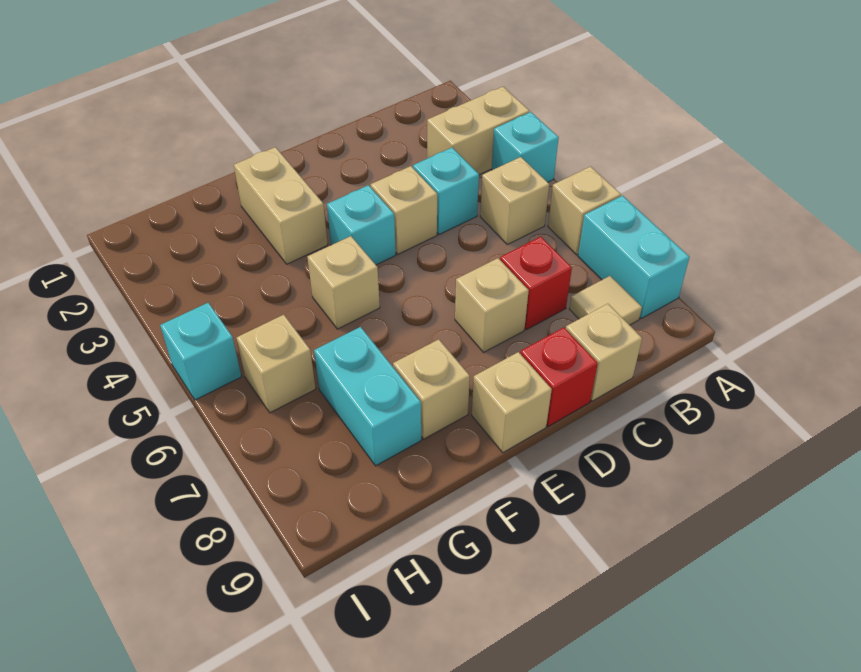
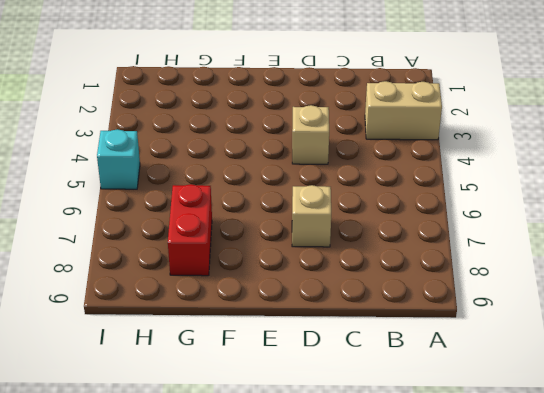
red 1x2 brick [168,184,212,276] -> cyan 1x2 brick [314,327,421,466]
none -> cyan 1x1 brick [492,112,559,182]
none -> tan 1x1 brick [548,167,621,255]
none -> cyan 1x2 brick [578,196,689,319]

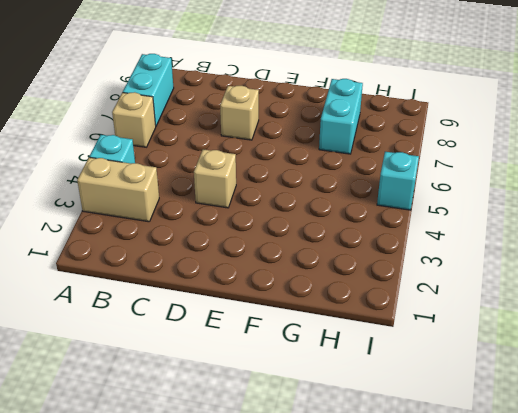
none -> tan 1x1 brick [480,157,549,244]
none -> tan 1x1 tile [569,276,642,325]
none -> cyan 1x1 brick [413,148,479,234]

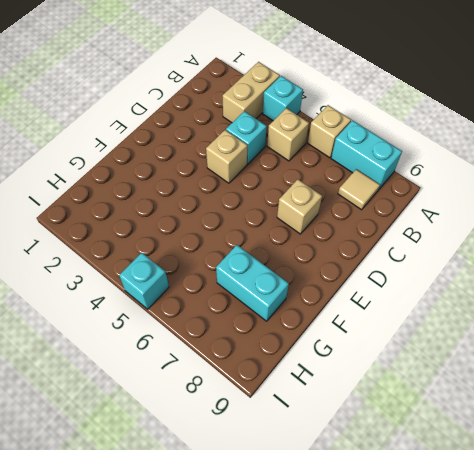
none -> red 1x1 brick [500,237,572,330]
none -> tan 1x1 brick [566,304,642,401]
none -> red 1x1 brick [520,328,598,426]

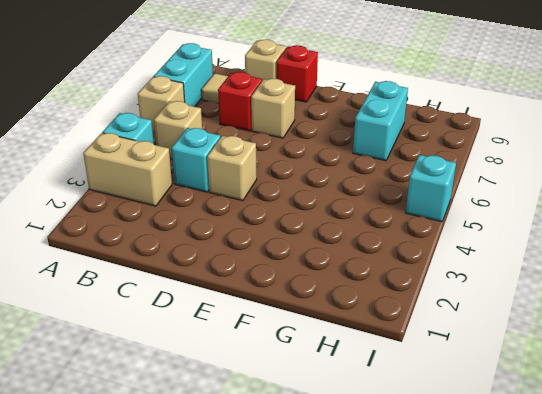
none -> cyan 1x1 brick [327,185,396,265]
none -> tan 1x1 brick [472,352,552,452]
none -> tan 1x2 brick [234,147,328,264]

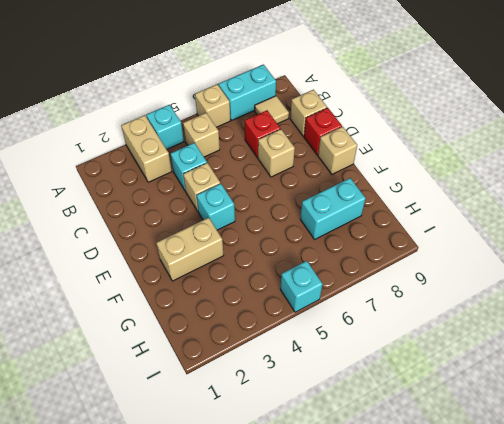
none -> tan 1x1 brick [308,236,380,329]
none -> tan 1x1 brick [393,339,470,439]
none -> tan 1x1 brick [237,315,316,413]

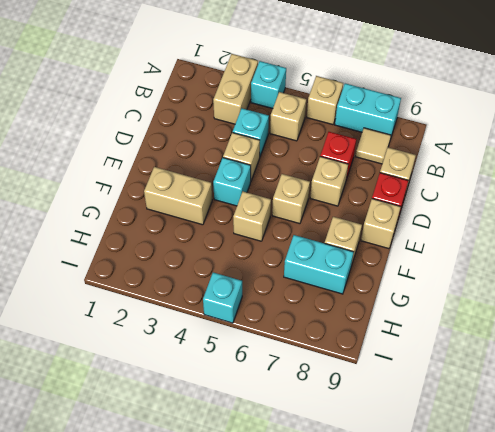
tan 1x1 brick [272,174,310,224] -> tan 1x1 brick moved to [237,315,316,413]

